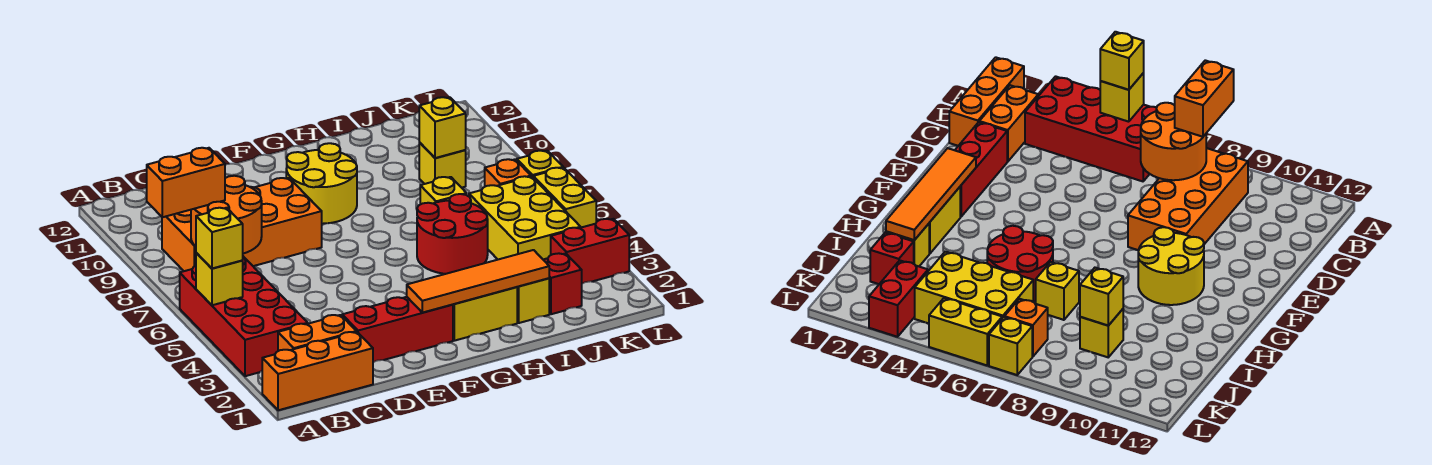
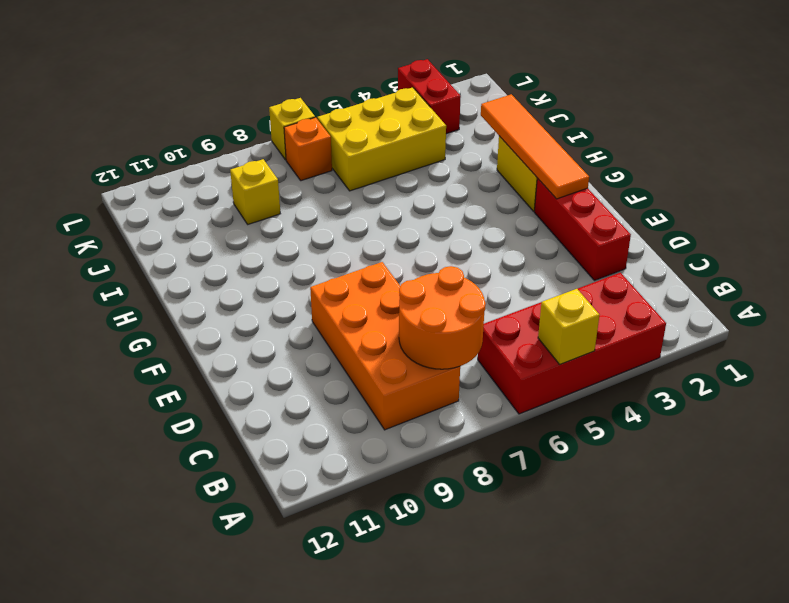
none -> orange 1x3 brick [262,332,373,410]
none -> orange 1x2 brick [278,315,356,351]
none -> yellow 2x2 round brick [286,143,357,224]

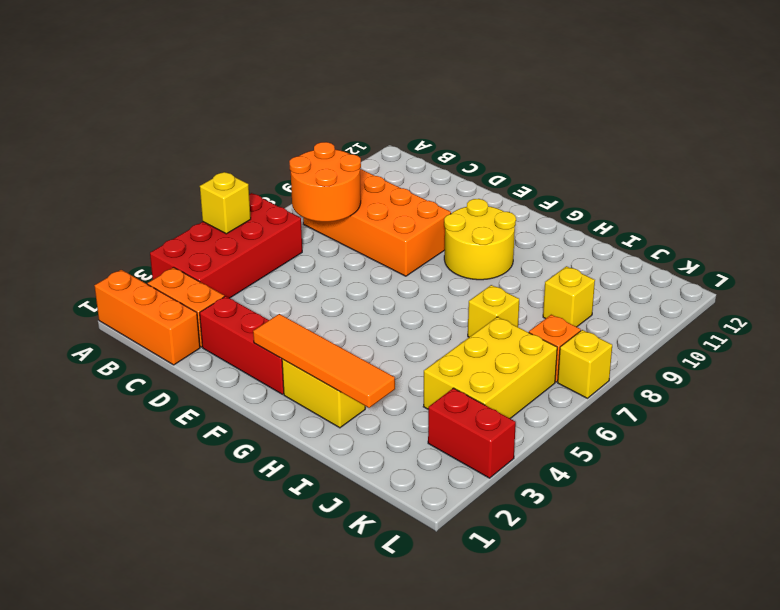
none -> red 2x2 round brick [417,194,488,274]
none -> yellow 1x1 brick [517,278,549,323]
none -> red 1x1 brick [543,253,582,314]

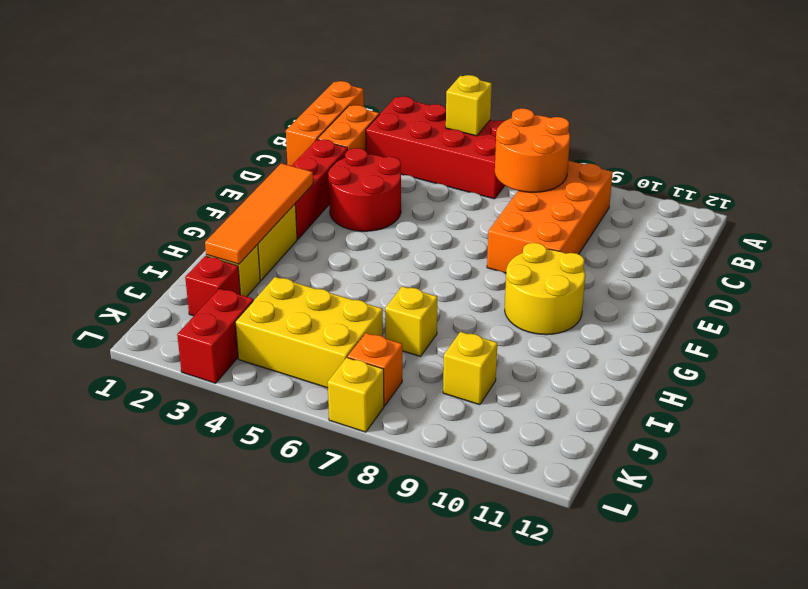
red 2x2 round brick [328,148,401,231] -> red 2x2 round brick moved to [417,194,488,274]
none -> yellow 1x2 brick [533,168,596,228]
none -> yellow 1x1 brick [419,97,466,158]
none -> yellow 1x1 brick [196,208,243,268]

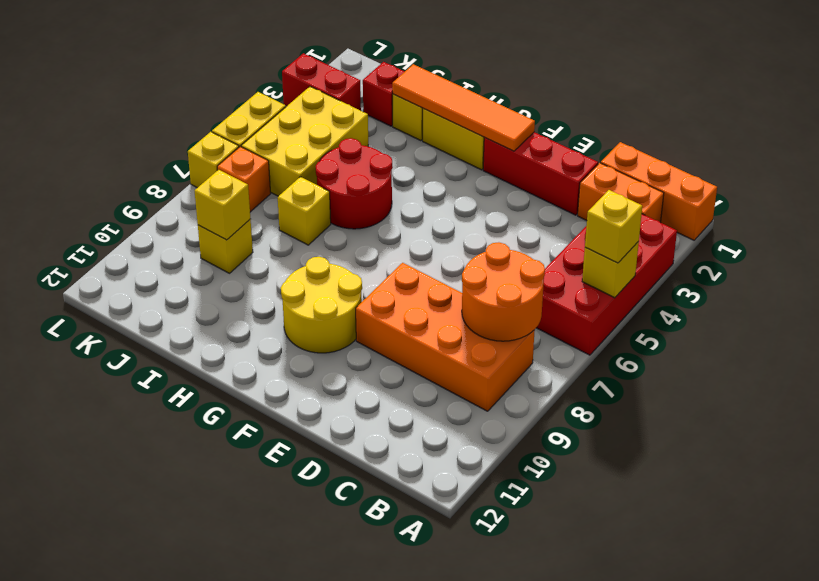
none -> orange 1x2 brick [147,148,225,217]

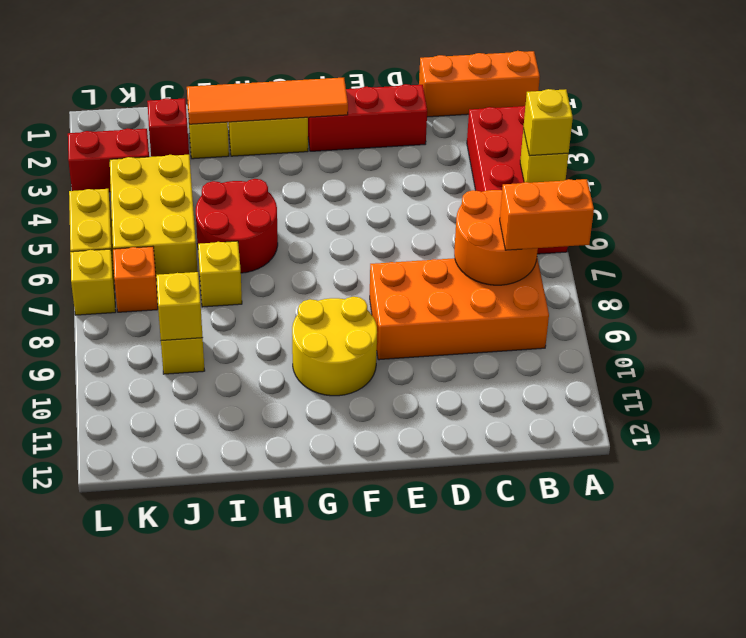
none -> orange 1x2 brick [278,315,356,351]

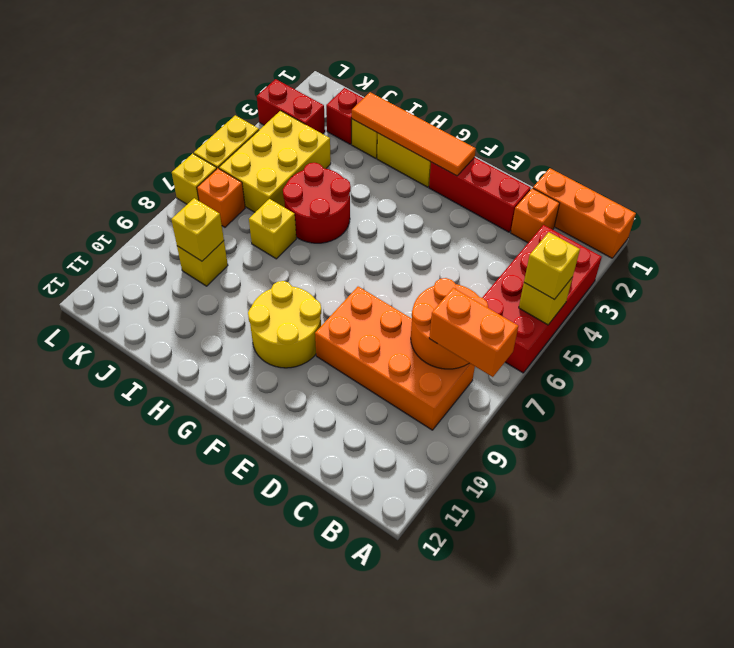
orange 1x1 brick [511,188,560,243] -> orange 1x2 brick [278,315,356,351]

